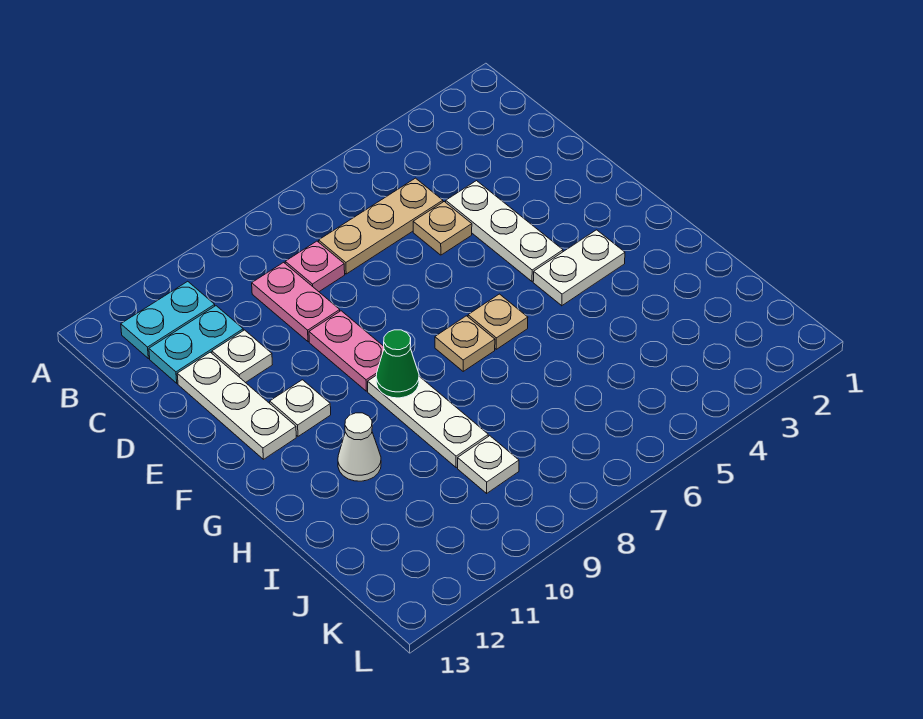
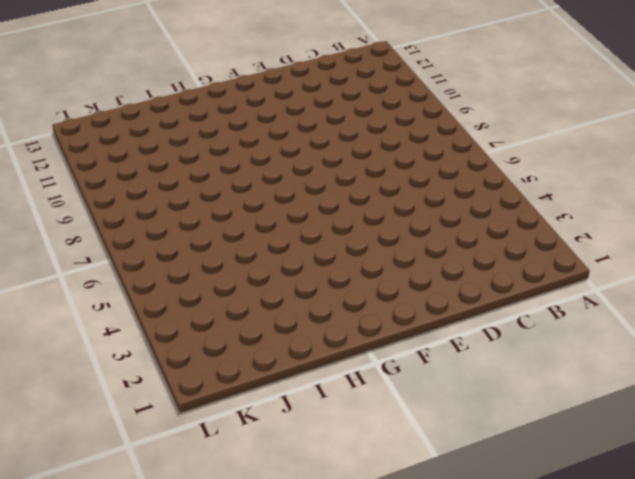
none -> cyan 1x2 plate [121,281,215,359]
none -> tan 1x3 plate [319,178,443,274]
none -> pink 1x1 plate [285,241,345,292]

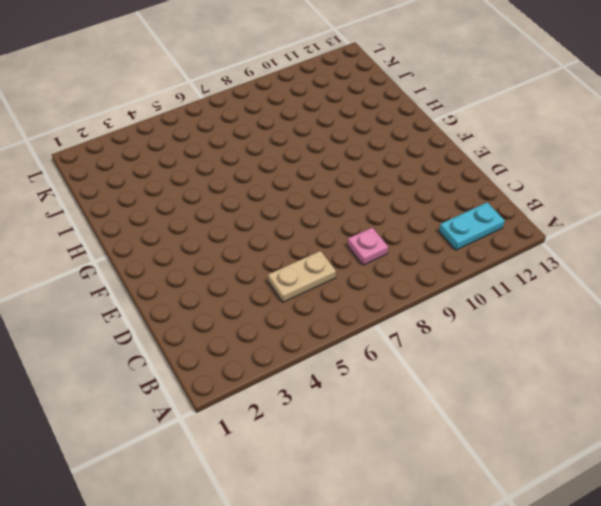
tan 1x2 plate [268,251,336,302] -> tan 1x3 plate [319,178,443,274]
none -> pink 1x2 plate [252,262,340,342]
none -> cyan 1x2 plate [149,306,243,383]
none -> white 1x3 plate [446,181,563,281]

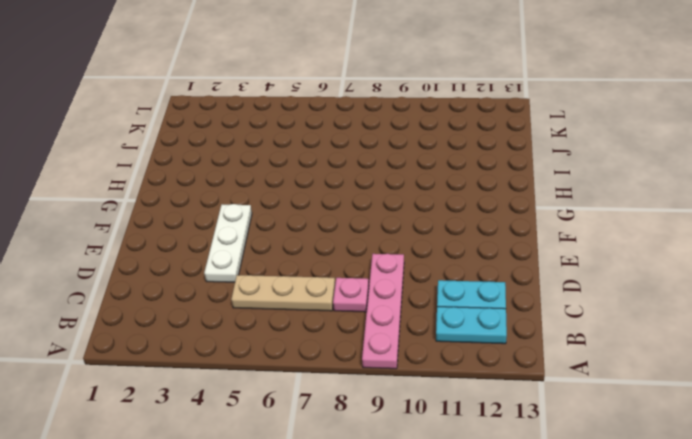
pink 1x4 plate [362,254,404,369] -> pink 1x2 plate [252,262,340,342]
none -> tan 1x1 plate [413,202,472,255]
none -> white 1x1 plate [212,330,272,383]
none -> white 1x3 plate [177,352,296,459]

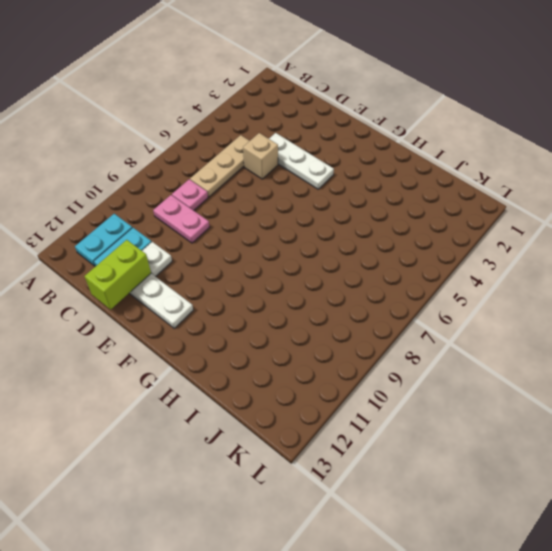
tan 1x1 brick [243,133,278,179] -> tan 1x1 plate [413,202,472,255]
lime 1x2 brick [85,240,151,309] -> none
none -> pink 1x2 plate [309,311,384,391]
none -> white 1x1 plate [270,380,331,436]
none -> white 1x2 plate [533,230,625,306]

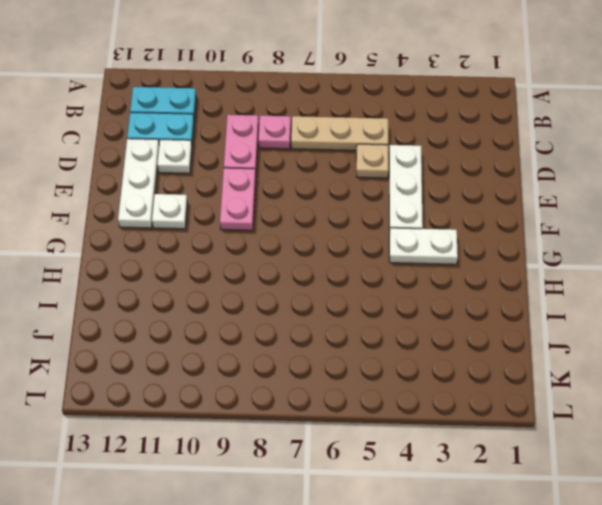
none -> tan 1x1 plate [468,294,528,349]
none -> tan 1x1 plate [435,316,495,371]
none -> white 1x3 plate [368,376,488,468]

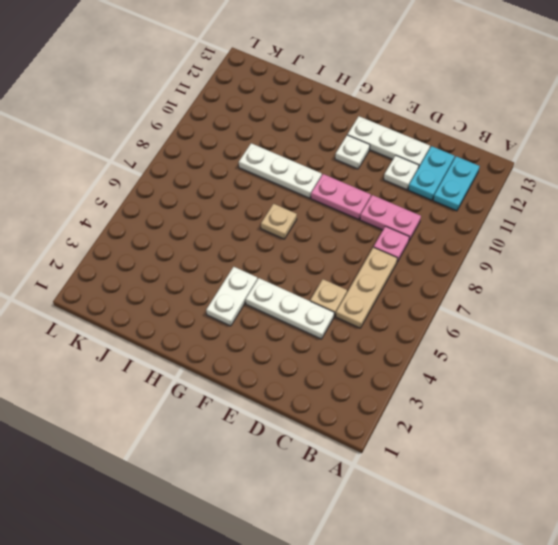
none -> tan 1x1 plate [468,294,528,349]
none -> white 1x1 cone [338,413,381,481]
none -> white 1x1 plate [458,436,519,493]

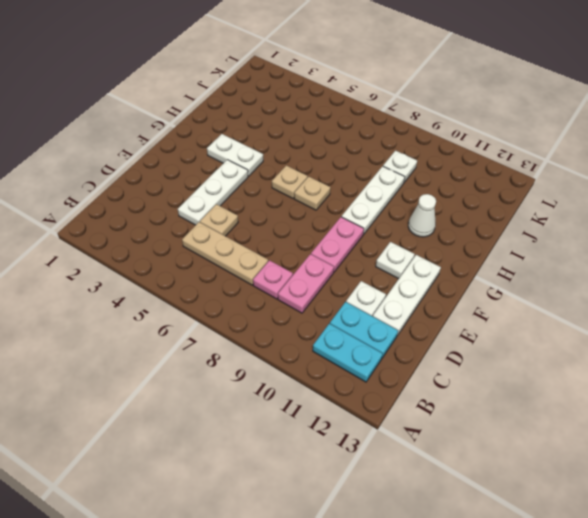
none -> green 1x1 cone [376,330,419,398]

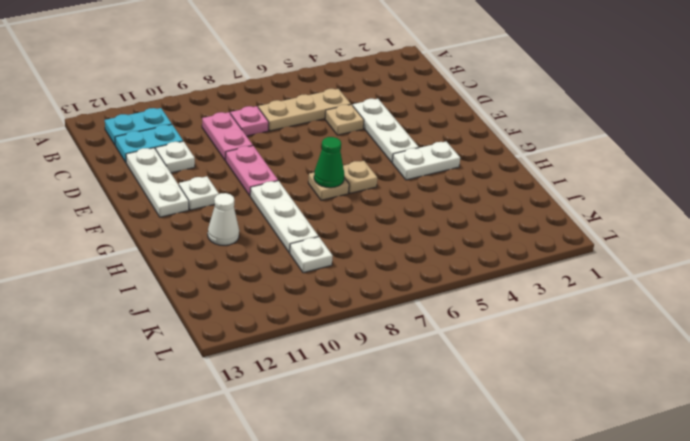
green 1x1 cone [314,137,344,188] -> green 1x1 cone moved to [376,330,419,398]

